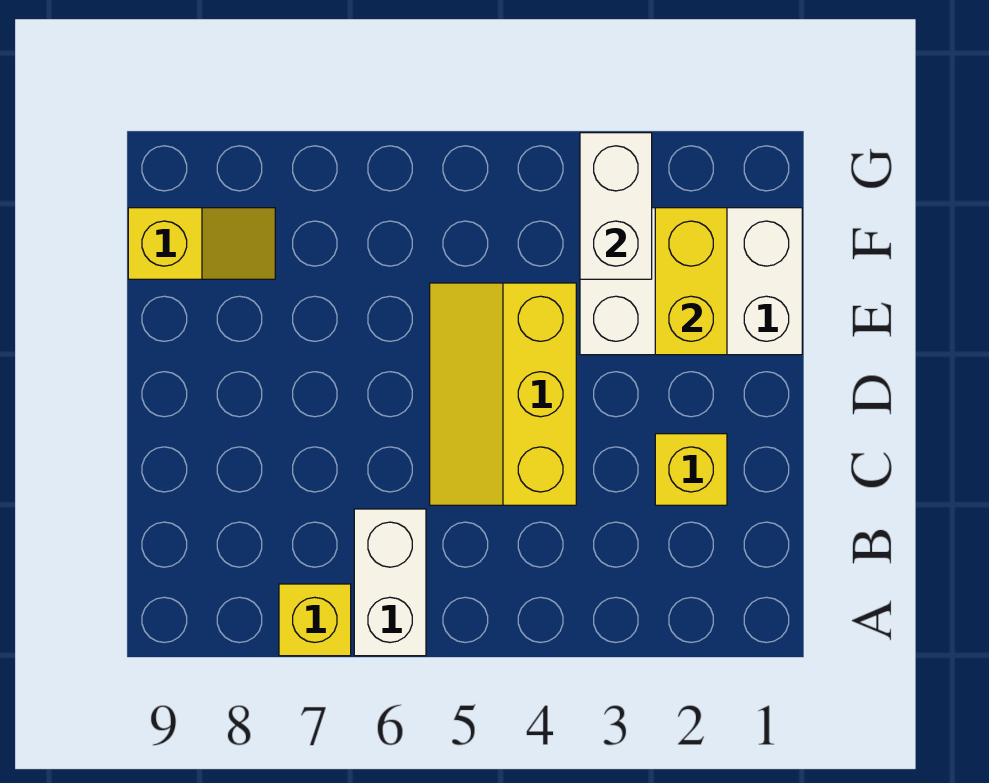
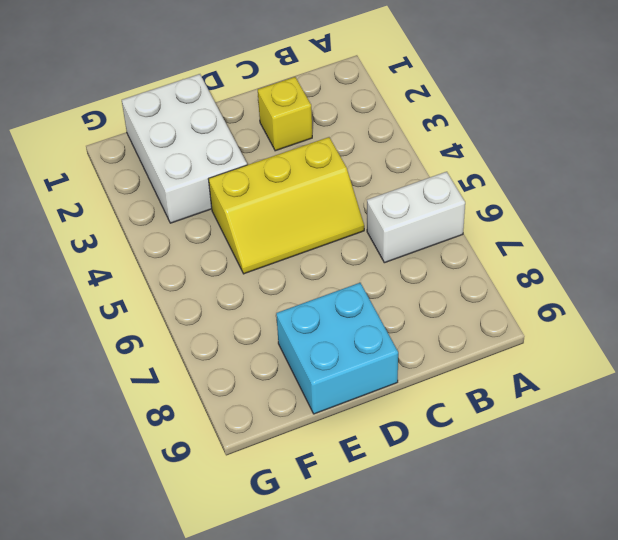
cyan 2x2 brick [276,283,398,414] -> none
none -> yellow 1x1 brick [279,584,351,656]
none -> yellow 1x2 slope [128,208,275,279]

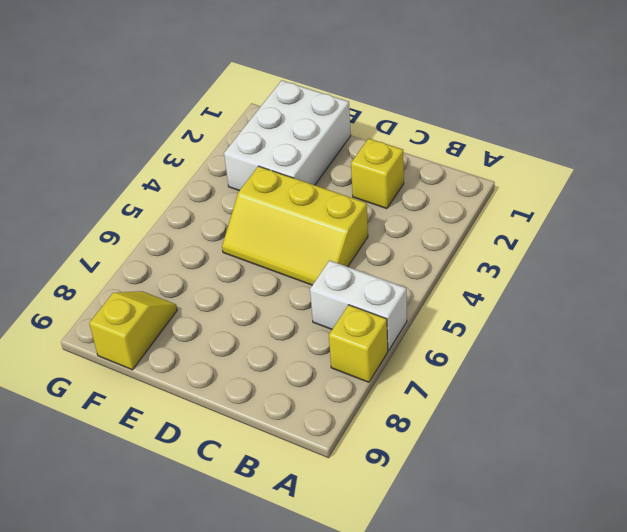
none -> yellow 1x2 brick [655,208,727,355]
none -> white 1x2 brick [580,133,652,279]

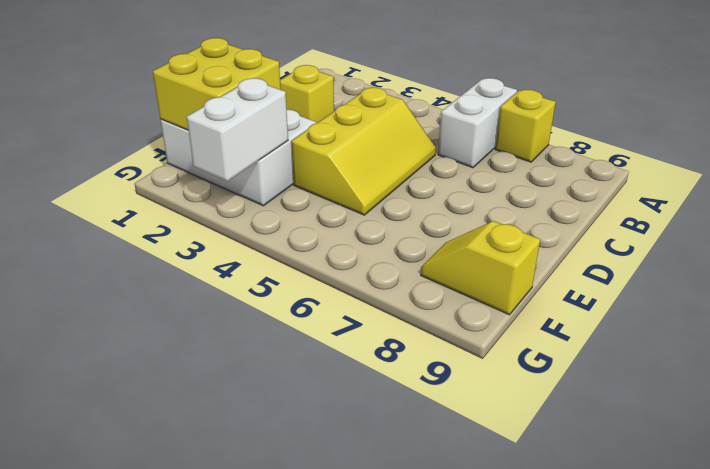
yellow 2x2 brick [153,38,281,130] -> yellow 1x2 brick [655,208,727,355]

